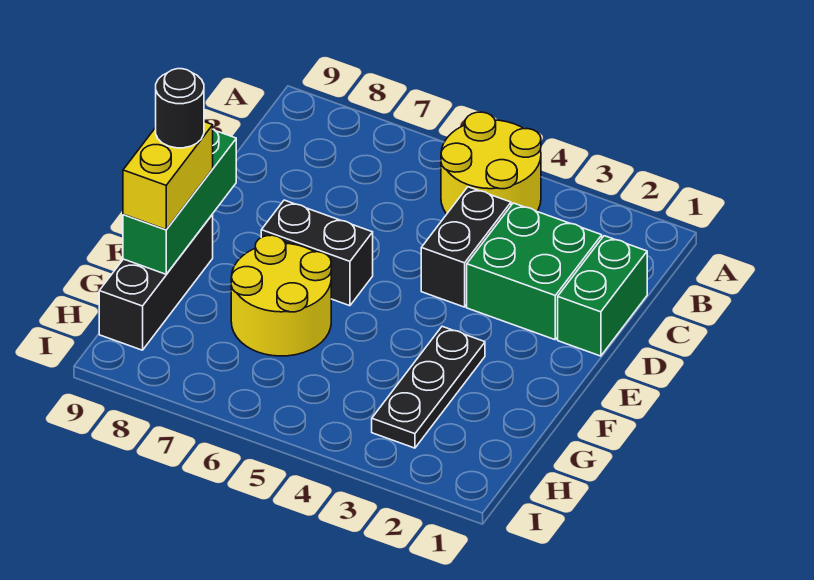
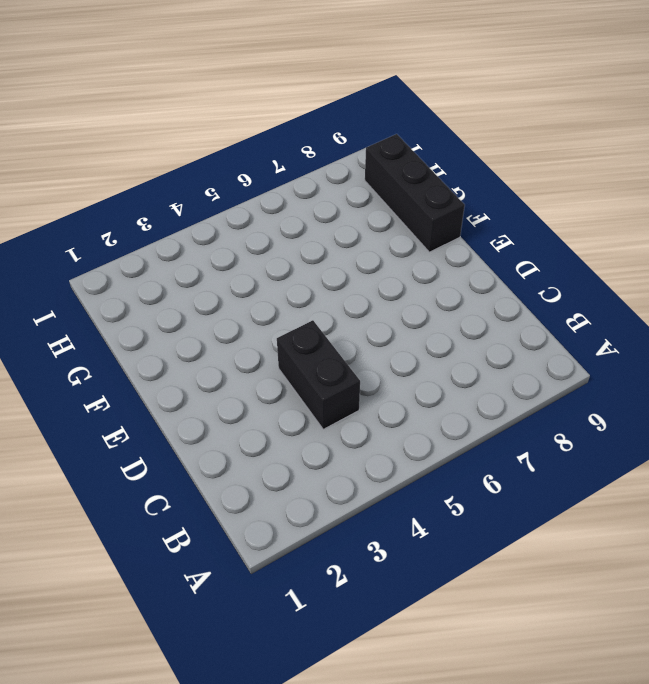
none -> yellow 2x2 round brick [441,112,541,214]
none -> green 1x2 brick [558,236,647,356]

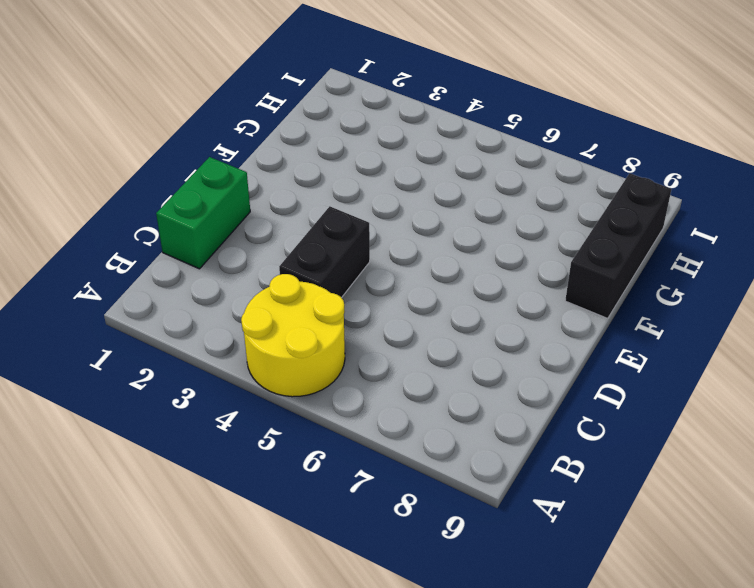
none -> green 2x2 brick [467,203,602,340]
none -> black 1x2 brick [261,200,373,306]

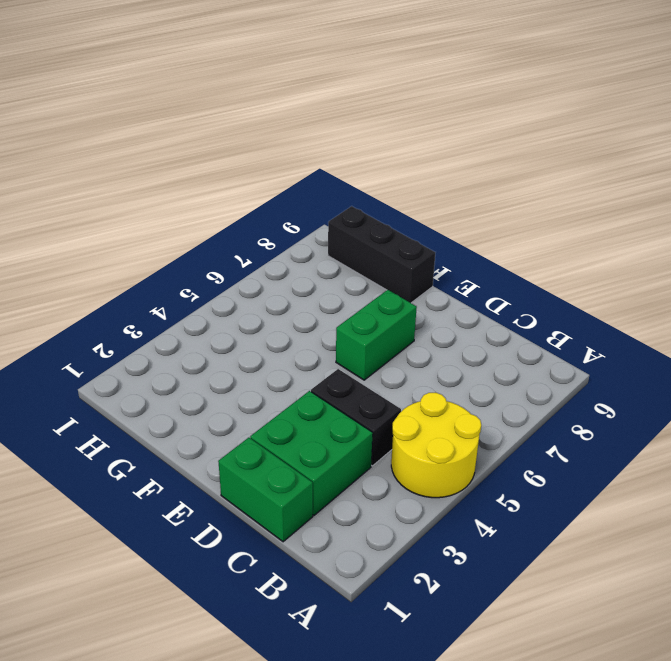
green 1x2 brick [336,290,417,380] -> black 1x2 brick [261,200,373,306]
none -> black 1x3 plate [372,326,485,448]
none -> yellow 2x2 round brick [231,235,331,356]

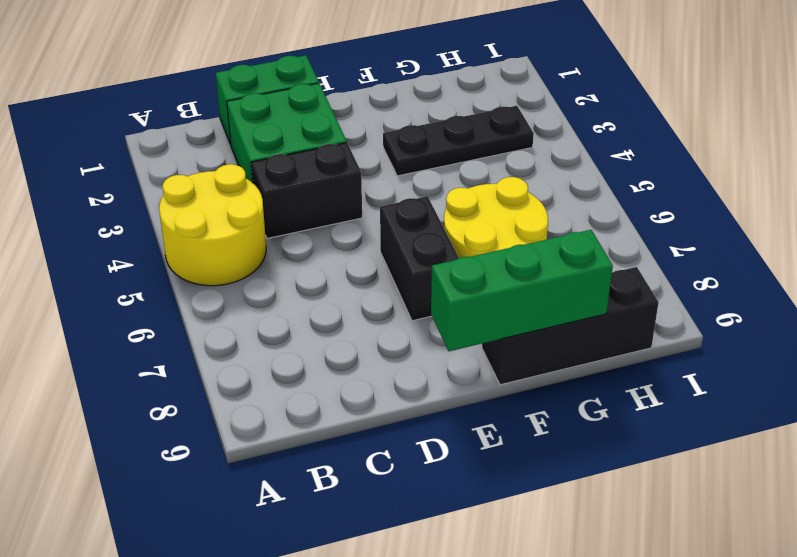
none -> yellow 1x2 brick [123,122,213,230]
none -> black 1x1 round brick [156,69,204,148]

